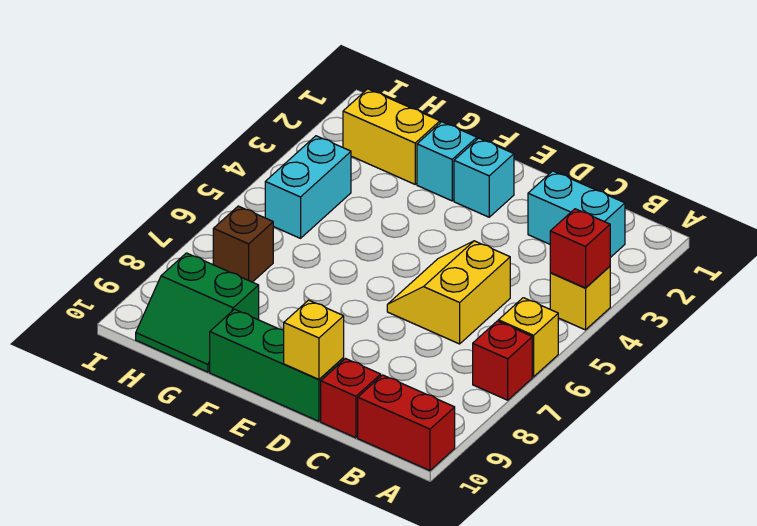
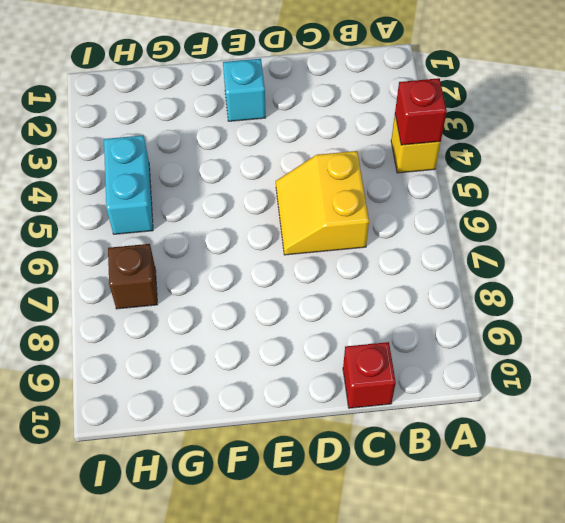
none -> yellow 1x1 brick [498,298,558,377]
none -> red 1x1 brick [473,321,532,400]
none -> red 1x2 brick [358,375,455,471]

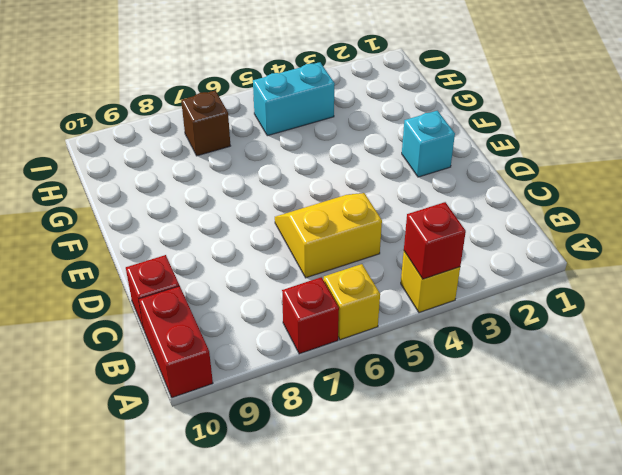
none -> cyan 1x2 brick [528,171,625,258]
none -> green 1x3 brick [210,309,344,421]
none -> cyan 1x1 brick [417,122,477,201]

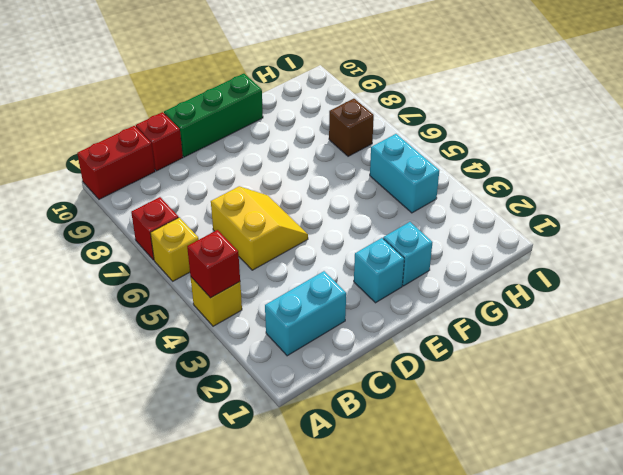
none -> yellow 1x2 brick [343,89,440,184]
none -> green 2x2 slope [136,253,259,372]
none -> yellow 1x1 brick [284,300,344,379]

